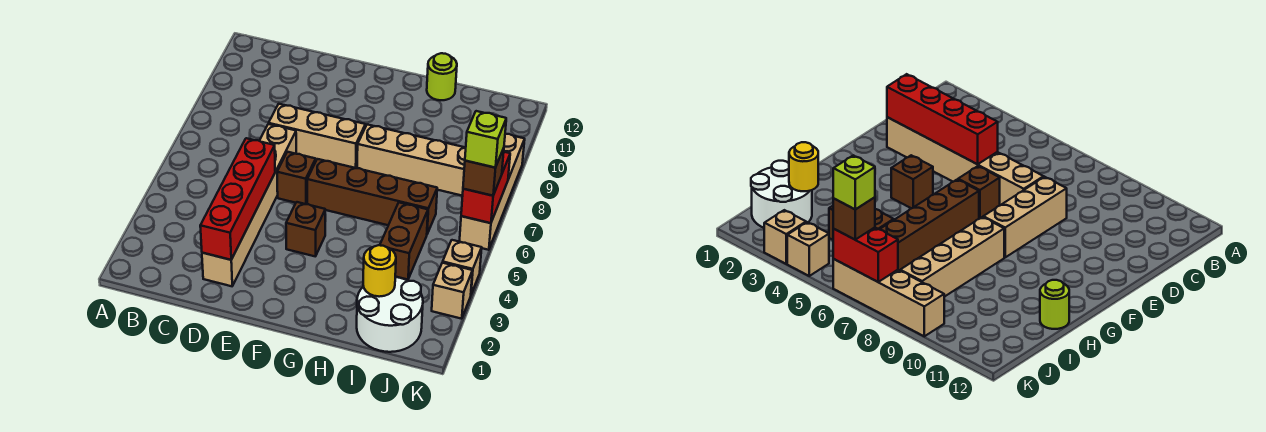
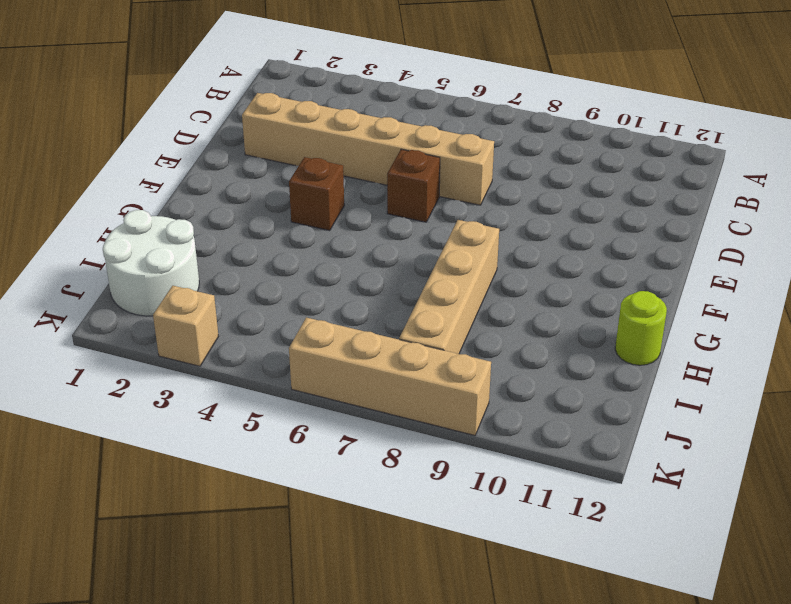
none -> tan 1x3 brick [269,104,365,168]
none -> brown 1x4 brick [307,159,437,234]
none -> brown 1x2 brick [380,203,428,280]

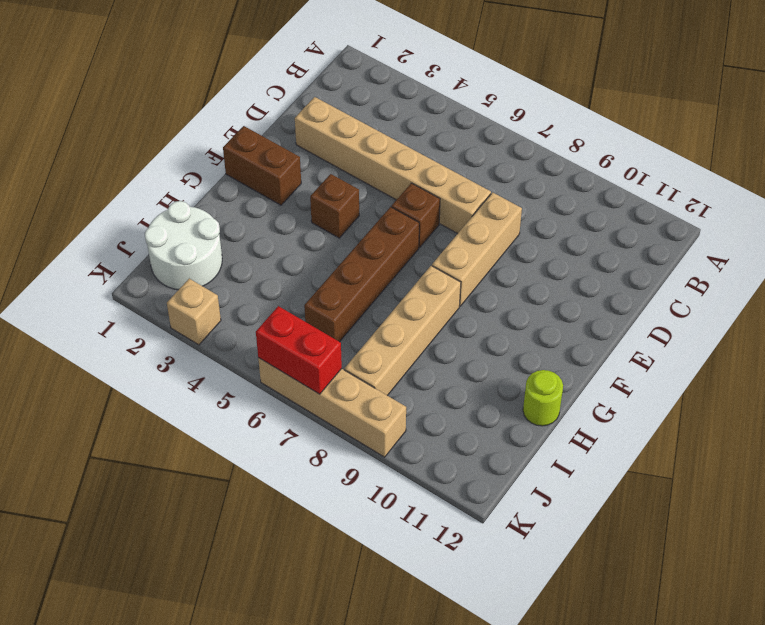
brown 1x2 brick [223,126,301,205] -> brown 1x2 brick moved to [380,203,428,280]
none -> tan 1x1 brick [443,240,482,294]
none -> red 1x4 brick [200,138,275,260]
none -> yellow 1x1 round brick [363,245,396,297]

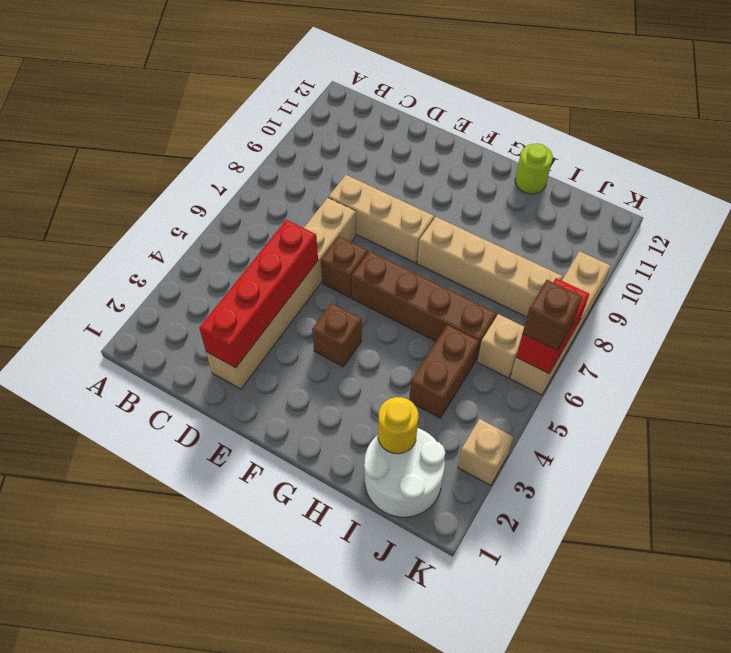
tan 1x1 brick [477,314,524,378] -> tan 1x1 brick moved to [443,240,482,294]
none -> lime 1x1 brick [465,111,506,168]

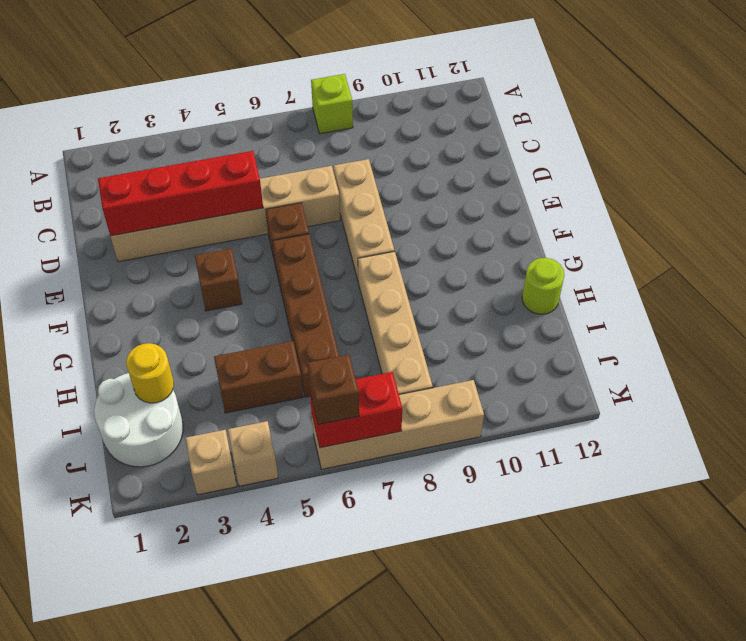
lime 1x1 brick [311,74,353,134] -> lime 1x1 brick moved to [465,111,506,168]

